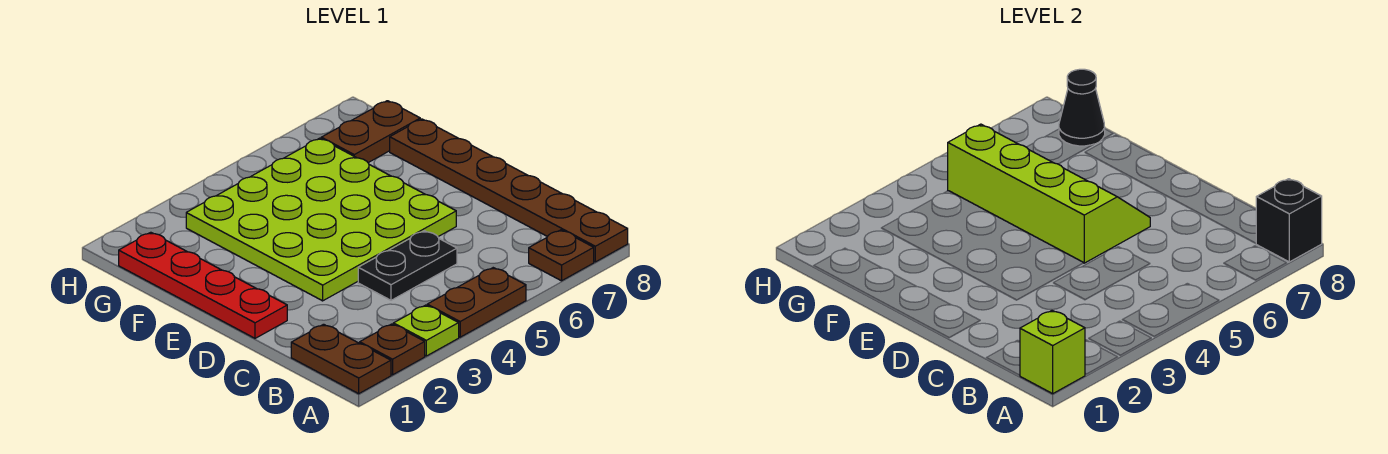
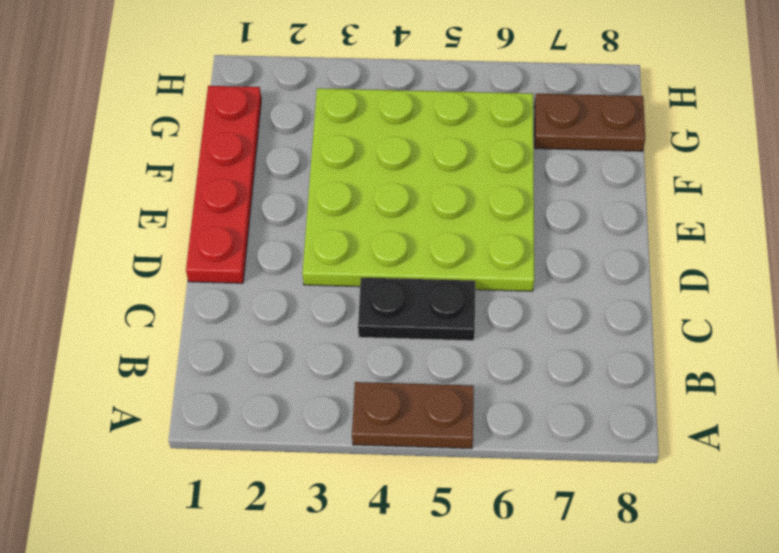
none -> brown 1x2 plate [291,324,391,394]
none -> brown 1x1 plate [360,324,425,375]
none -> lime 1x1 plate [393,305,459,356]

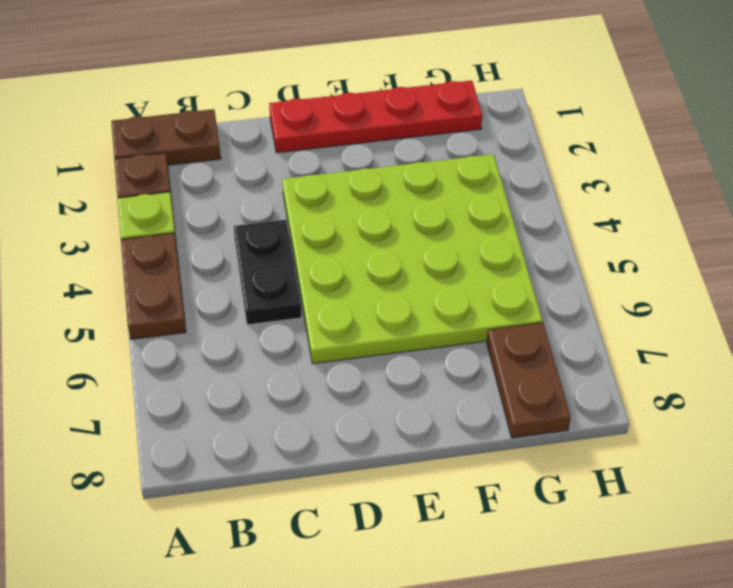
none -> brown 1x1 plate [529,230,594,281]
none -> brown 1x6 plate [390,119,628,262]
none -> lime 1x1 brick [1020,311,1085,394]

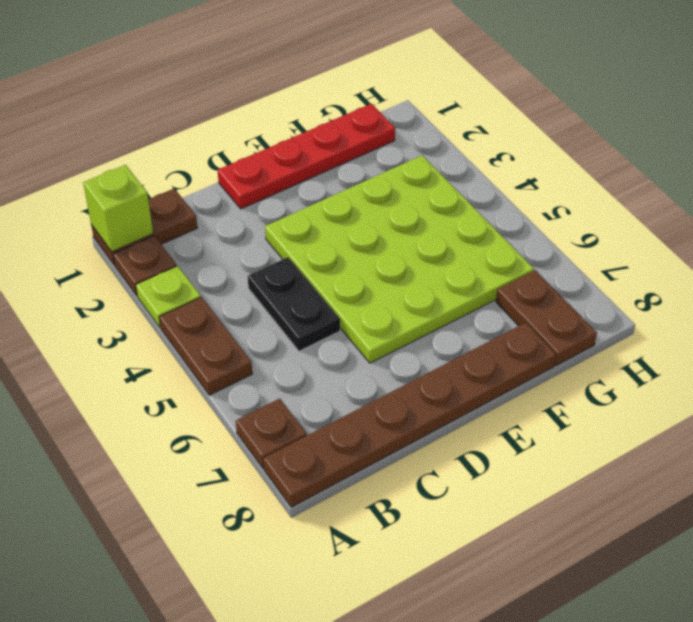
none -> black 1x1 brick [1256,179,1322,262]
none -> lime 2x4 slope [948,124,1150,263]
none -> black 1x1 cone [1059,69,1105,146]

